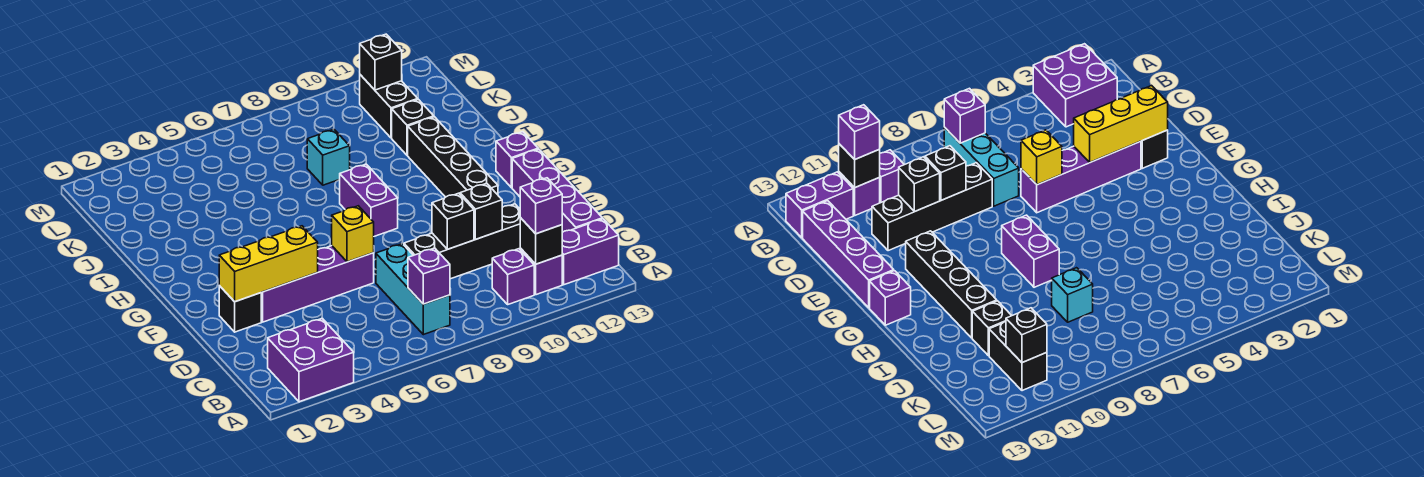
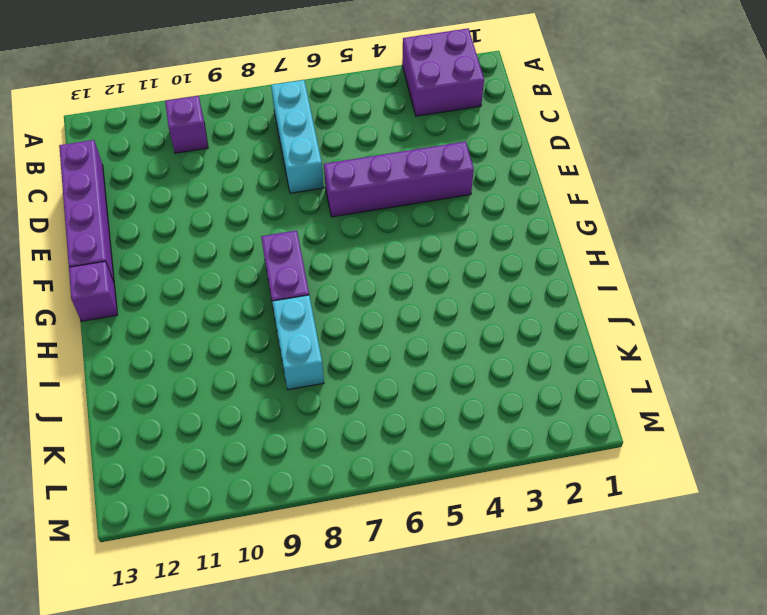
cyan 1x2 brick [272,295,324,390] -> cyan 1x1 brick [307,129,350,185]
none -> purple 1x1 brick [520,248,562,295]
none -> purple 1x2 brick [562,219,619,285]
none -> black 1x4 brick [404,204,521,279]

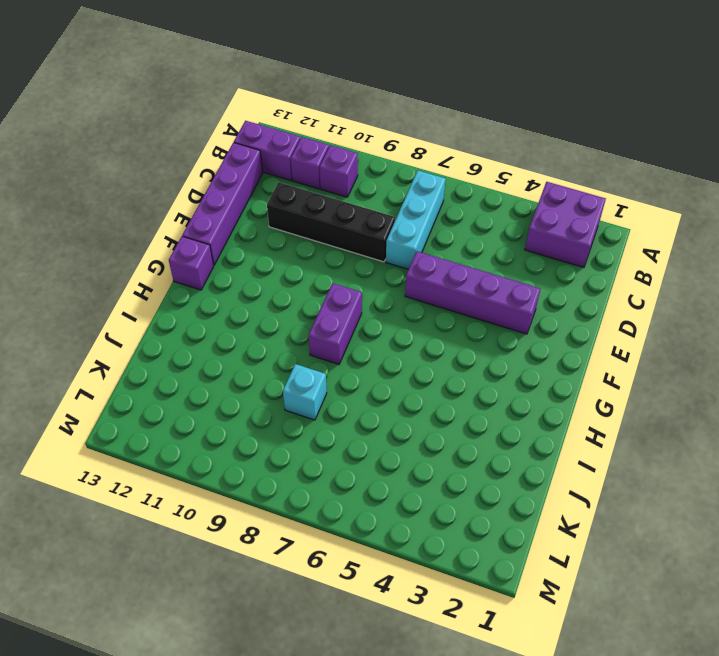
none -> black 1x1 brick [219,286,261,332]
none -> black 1x4 brick [408,117,498,197]
none -> black 1x1 brick [392,99,434,155]

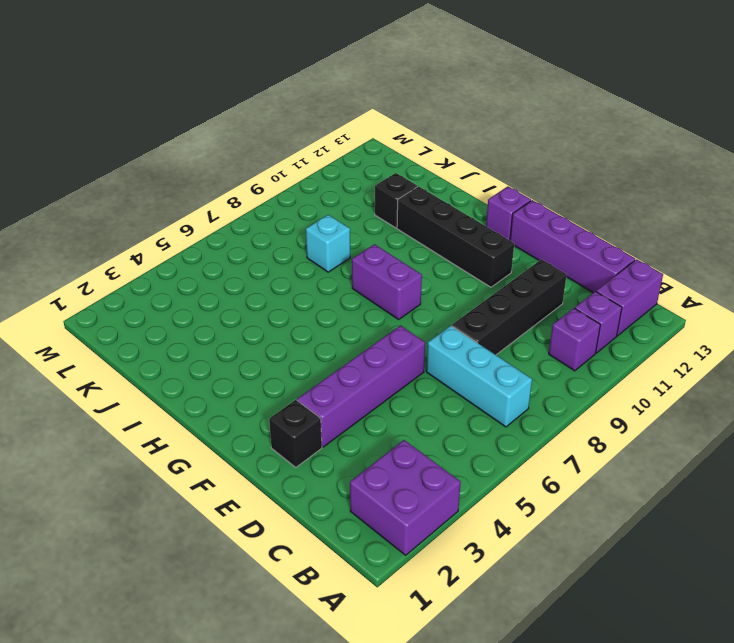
none -> black 1x2 brick [360,75,418,138]
none -> purple 1x1 brick [408,248,450,304]
none -> black 1x1 brick [520,218,562,264]

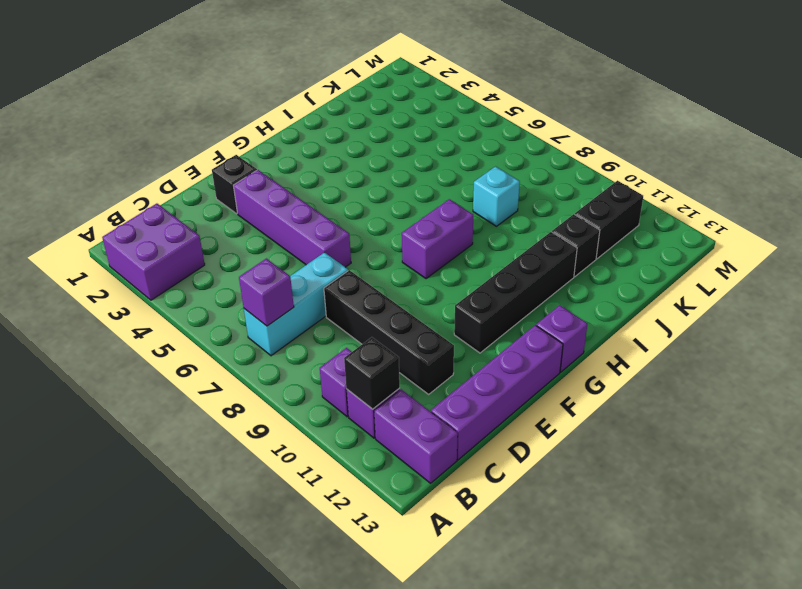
none -> black 1x1 brick [432,193,474,249]
none -> black 1x1 brick [460,183,502,239]
none -> yellow 1x3 brick [219,226,318,302]

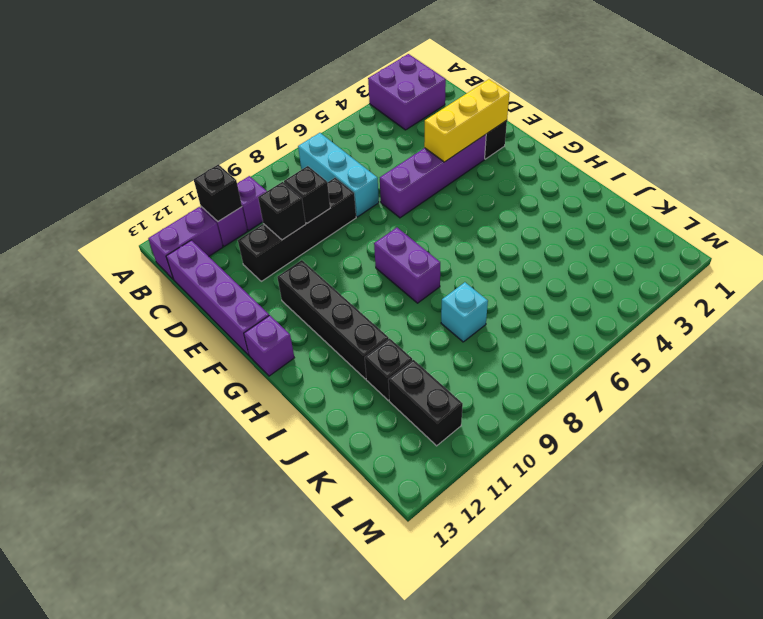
none -> purple 1x1 brick [408,248,450,304]
none -> yellow 1x1 brick [332,206,374,262]
none -> black 1x1 brick [360,34,402,90]

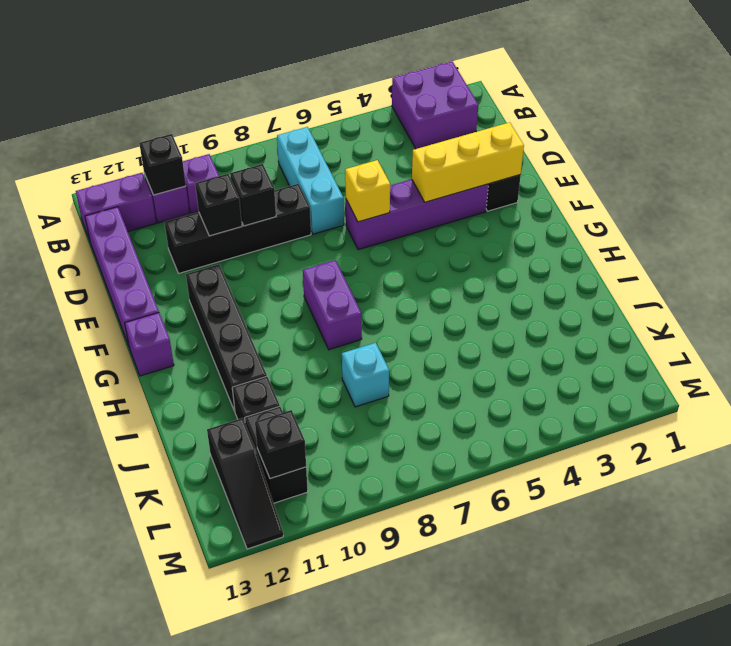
black 1x3 slope [207,418,283,549] -> none
none -> purple 1x1 brick [408,248,450,304]
none -> purple 1x1 brick [520,178,562,234]

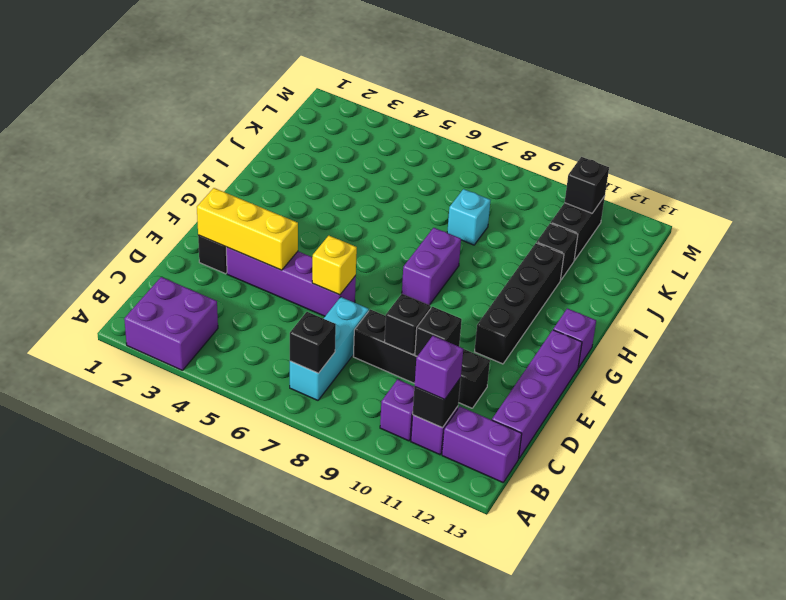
black 1x1 brick [290,312,336,373] -> purple 1x1 brick [408,248,450,304]

